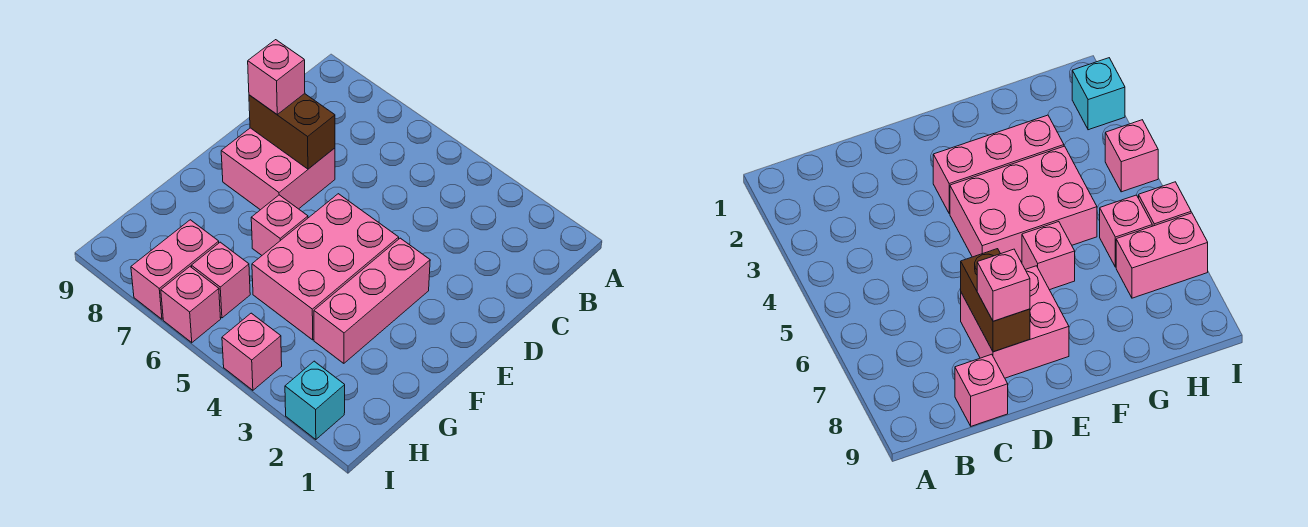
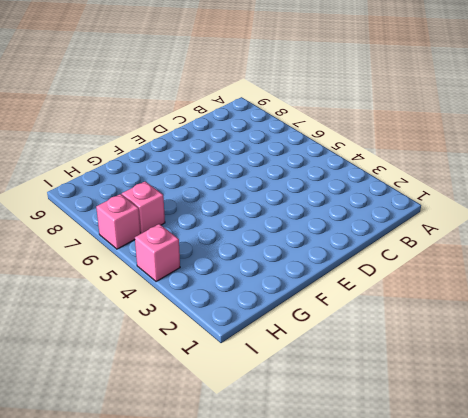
none -> pink 1x1 brick [955,354,1008,426]
none -> pink 2x2 brick [221,128,335,210]
none -> pink 1x3 brick [314,238,430,363]

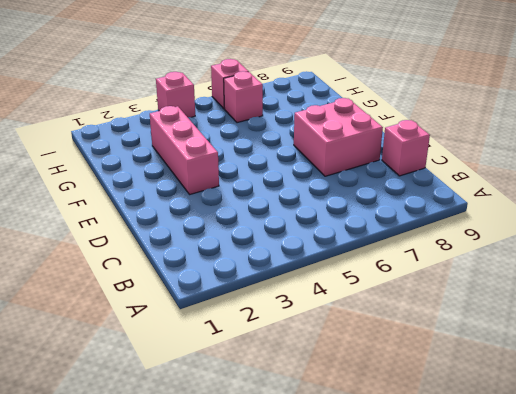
none -> pink 2x3 brick [252,194,399,340]
none -> pink 1x1 brick [251,195,308,255]
none -> pink 1x2 brick [131,220,219,319]

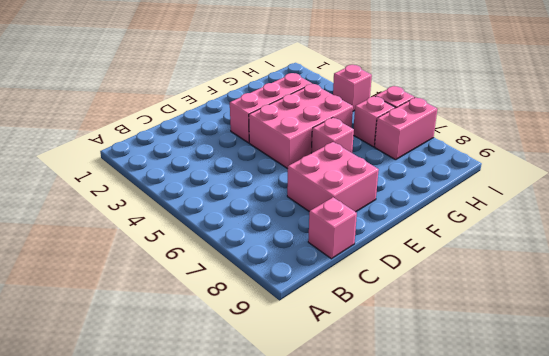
none -> cyan 1x1 brick [285,361,345,440]
none -> brown 1x2 brick [249,94,335,169]
none -> pink 1x1 brick [248,40,305,114]

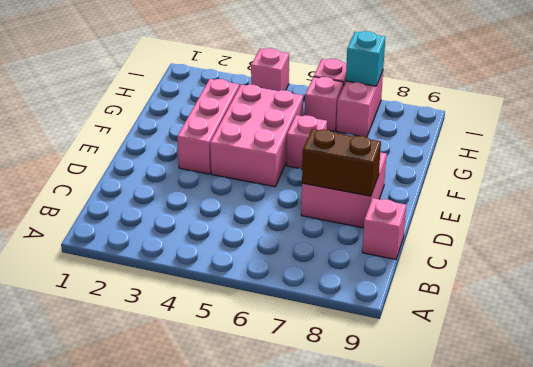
cyan 1x1 brick [346,31,386,86] -> cyan 1x1 brick moved to [285,361,345,440]
none -> pink 1x1 brick [248,40,305,114]

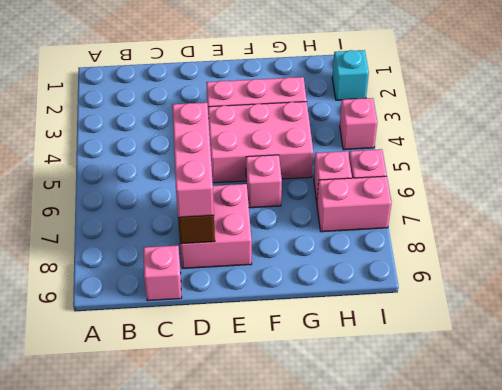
pink 1x3 brick [172,103,214,217] -> pink 1x1 brick [248,40,305,114]

